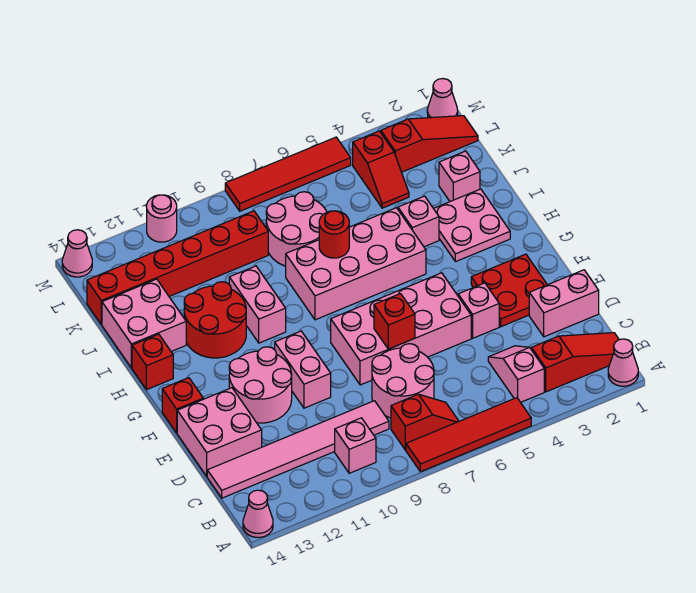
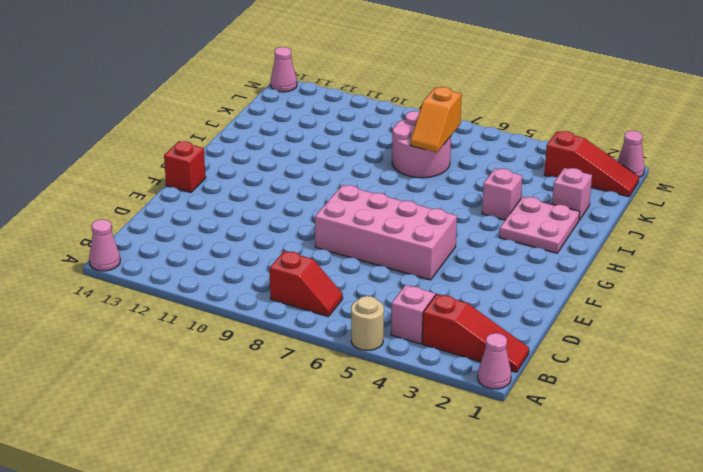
tan 1x1 round brick [351,296,384,350] -> red 1x4 tile [406,398,531,472]
orange 1x2 slope [411,87,462,152] -> none
none -> pink 1x1 brick [335,418,376,473]
none -> pink 2x2 round brick [372,344,434,418]
none -> pink 1x6 tile [207,401,389,498]
none -> pink 1x2 brick [529,270,599,337]

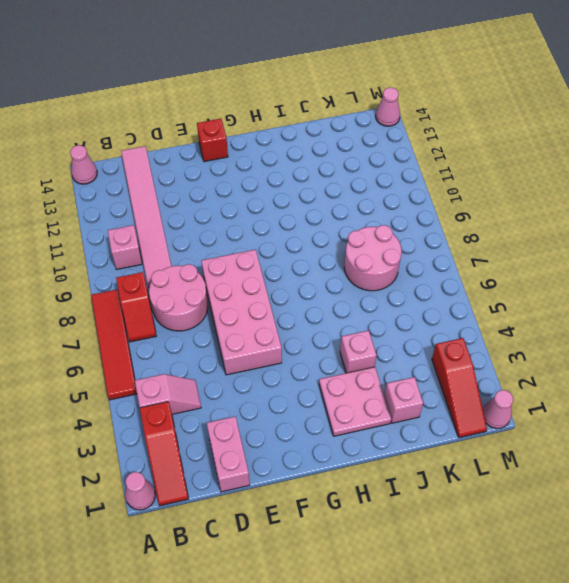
none -> pink 2x2 brick [177,388,262,476]
none -> red 2x2 plate [471,254,547,327]
none -> pink 1x1 brick [458,283,499,338]
none -> pink 1x2 brick [275,331,331,408]

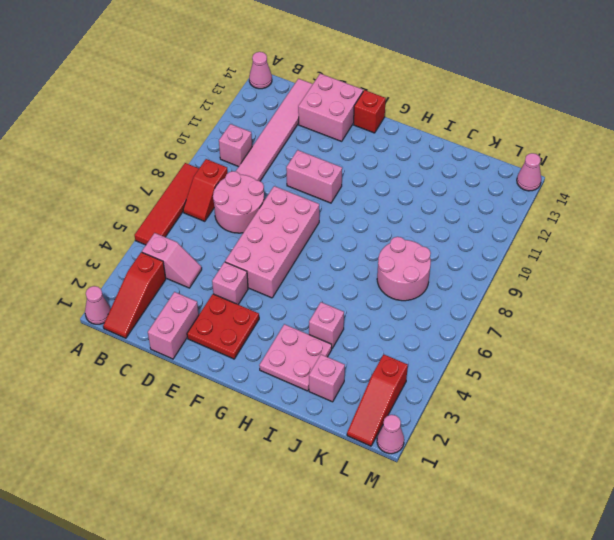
none -> pink 2x2 round brick [229,347,292,423]
none -> pink 2x4 brick [286,208,426,320]
none -> pink 1x2 brick [229,266,286,343]
none -> red 2x2 round brick [184,282,246,358]

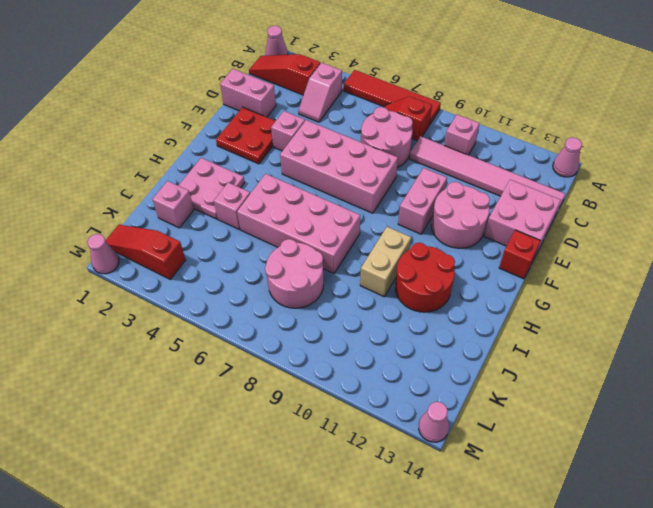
tan 1x2 brick [360,227,411,297] -> pink 1x2 brick [229,266,286,343]
none -> red 1x1 brick [132,334,173,390]
none -> pink 2x2 brick [102,279,186,368]
none -> red 1x2 slope [353,131,409,208]
none -> red 1x6 brick [87,211,268,324]

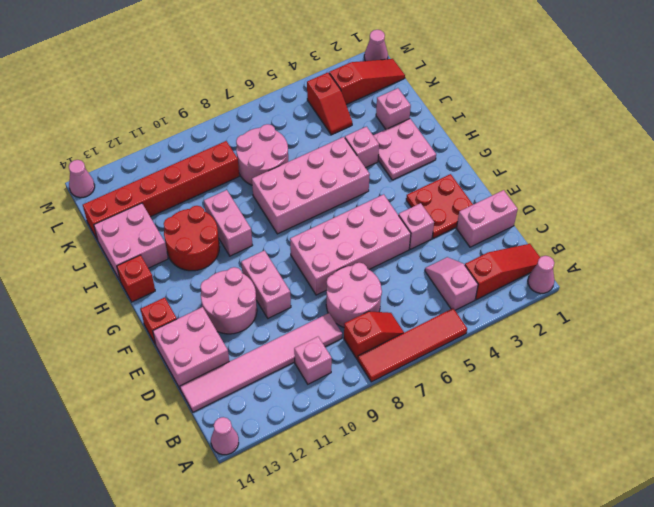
none -> red 1x4 tile [225,137,351,211]
none -> pink 1x1 round brick [147,195,177,242]
none -> red 1x1 brick [374,294,415,349]
none -> red 1x1 round brick [319,211,349,258]

